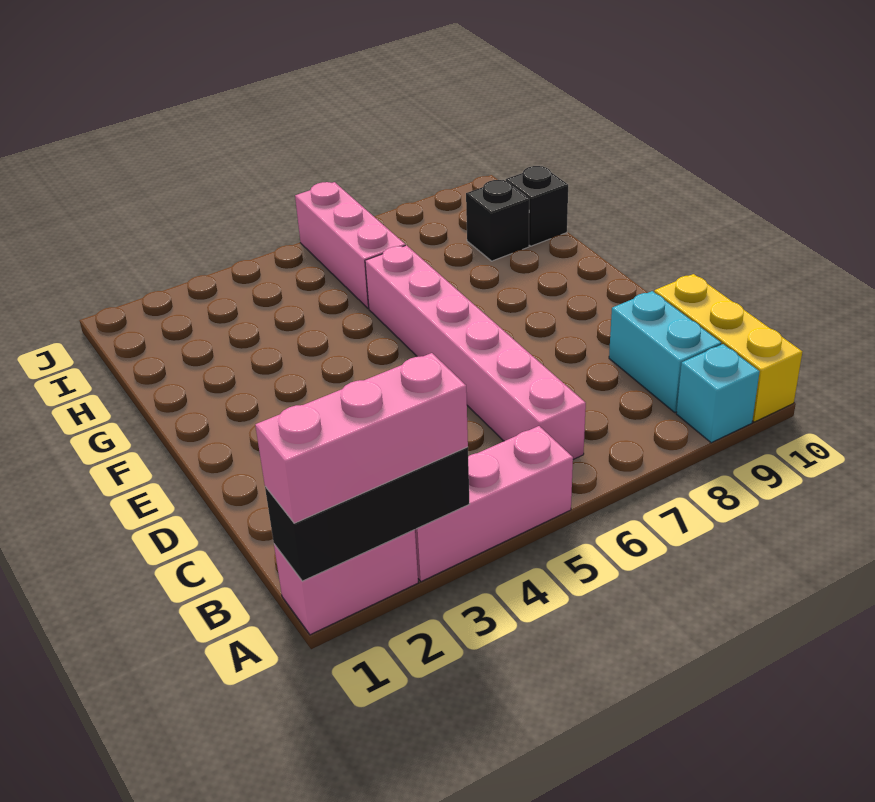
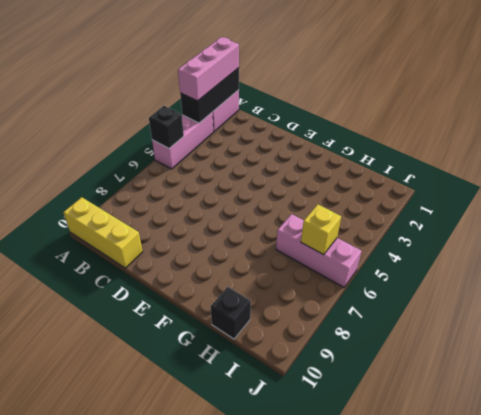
black 1x1 brick [149,106,184,148] -> black 1x1 brick moved to [466,180,529,261]
yellow 1x1 brick [301,204,341,255] -> none
none -> cyan 1x1 brick [676,344,760,443]
none -> pink 1x6 brick [365,245,586,459]

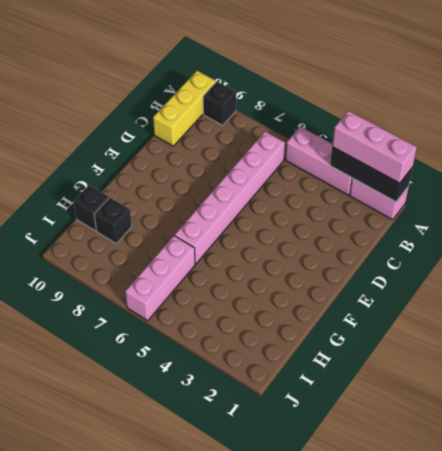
black 1x1 brick [203,82,236,125] -> cyan 1x1 brick [676,344,760,443]
none -> cyan 1x2 brick [609,291,721,412]

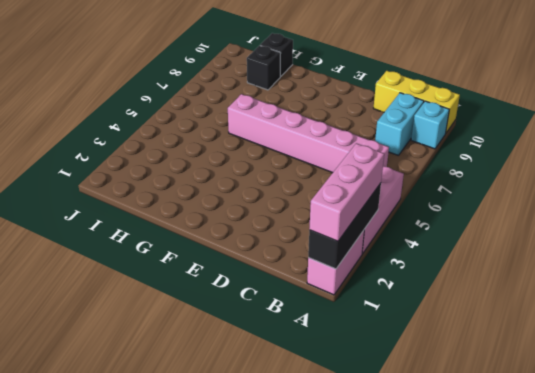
cyan 1x2 brick [375,93,424,156] -> cyan 1x2 brick turned to [609,291,721,412]
none -> pink 1x3 brick [295,182,405,308]

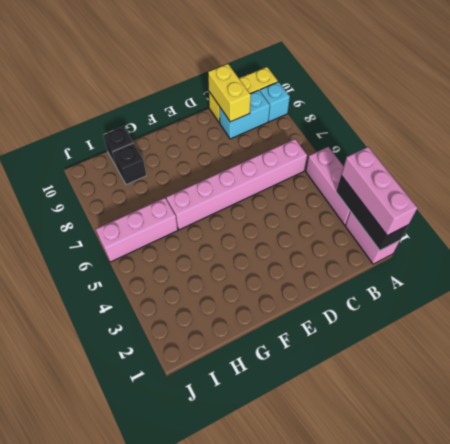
yellow 1x2 brick [208,64,251,122] -> none

